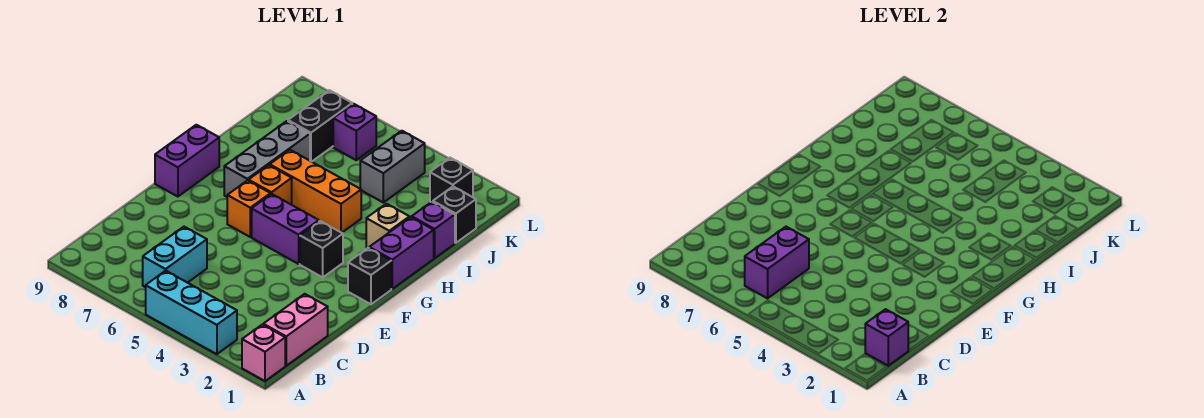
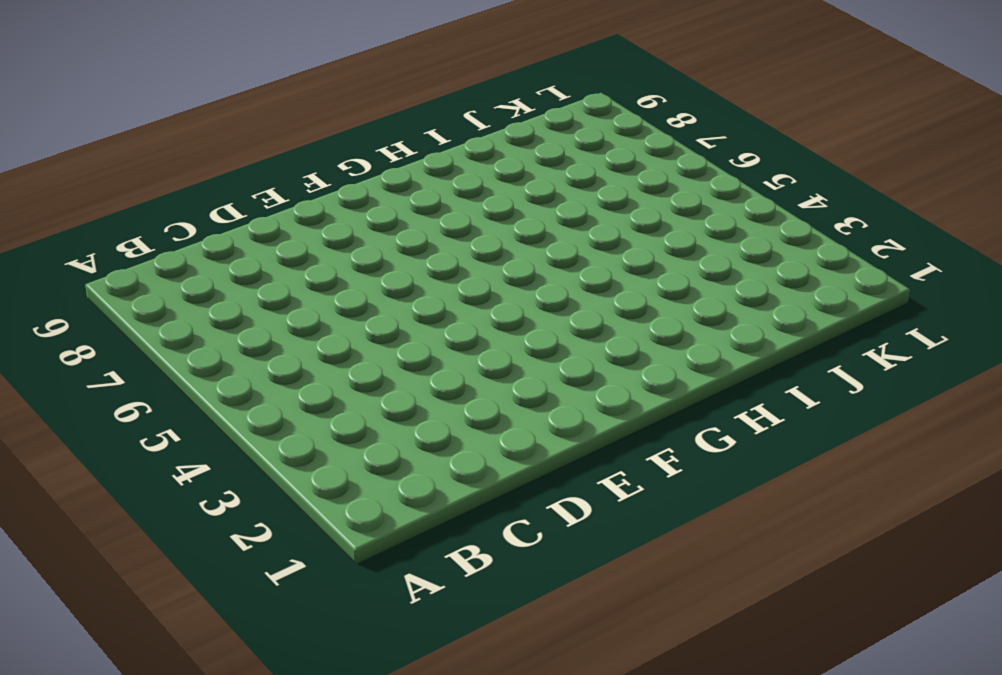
none -> pink 1x1 brick [242,325,285,381]
none -> cyan 1x3 brick [146,271,237,354]
none -> pink 1x2 brick [263,294,328,366]

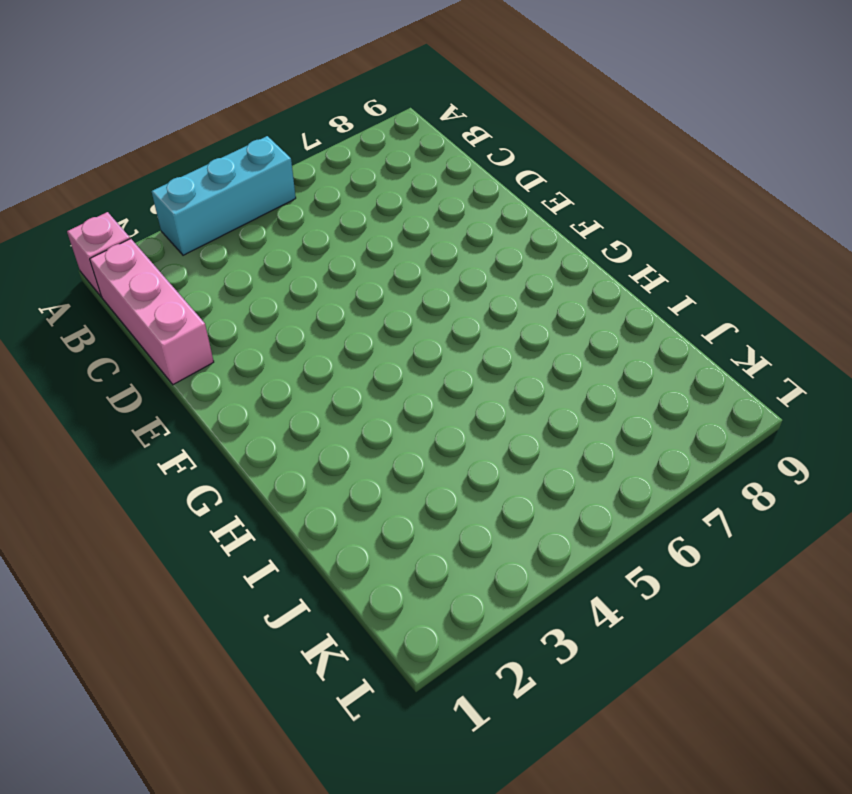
pink 1x3 brick [90,239,214,385] -> pink 1x2 brick [263,294,328,366]
none -> cyan 1x2 brick [143,227,207,287]
none -> black 1x1 brick [348,248,391,304]
none -> black 1x1 brick [300,221,343,277]

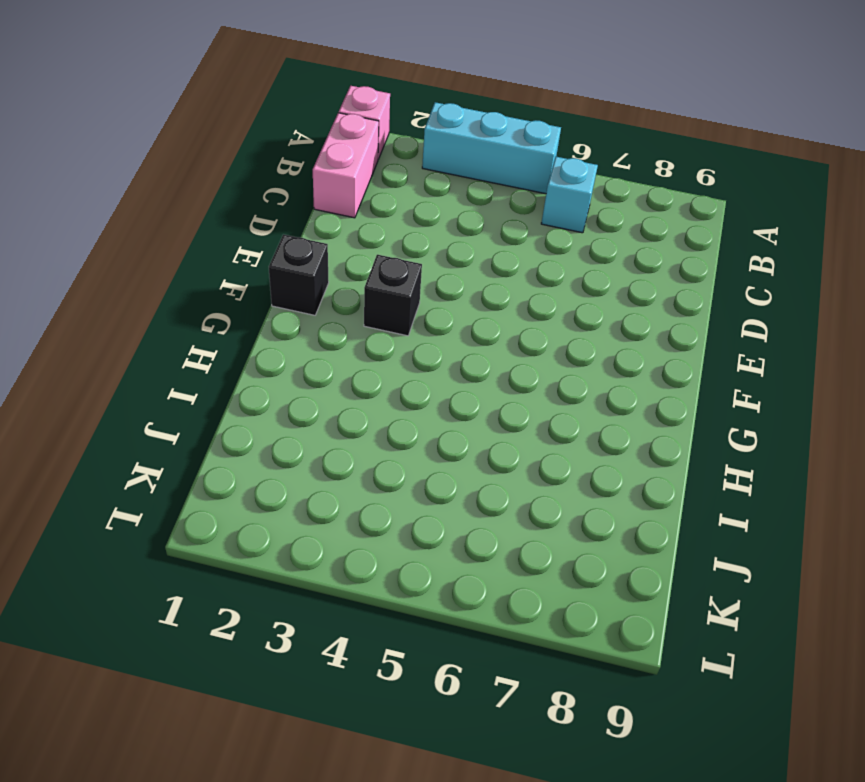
cyan 1x1 brick [541,157,598,233] -> cyan 1x2 brick [143,227,207,287]
none -> purple 1x2 brick [252,194,319,264]
none -> orange 1x1 brick [227,180,271,237]
none -> purple 1x2 brick [155,125,219,197]

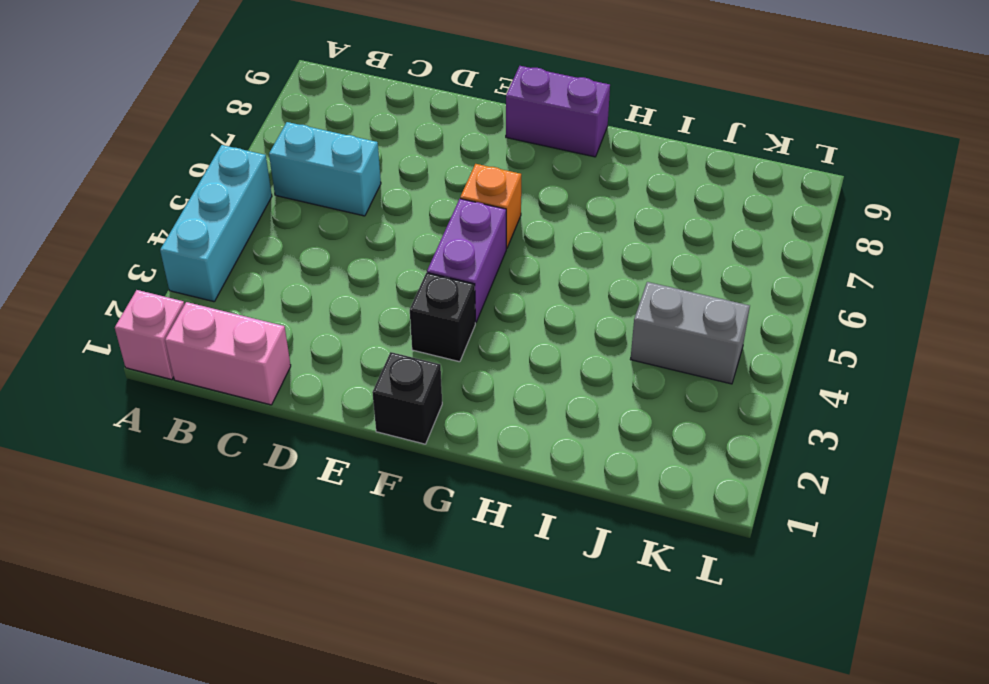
none -> purple 1x2 brick [369,217,434,289]
none -> orange 1x1 brick [249,165,292,205]
none -> grey 1x3 brick [224,121,310,197]

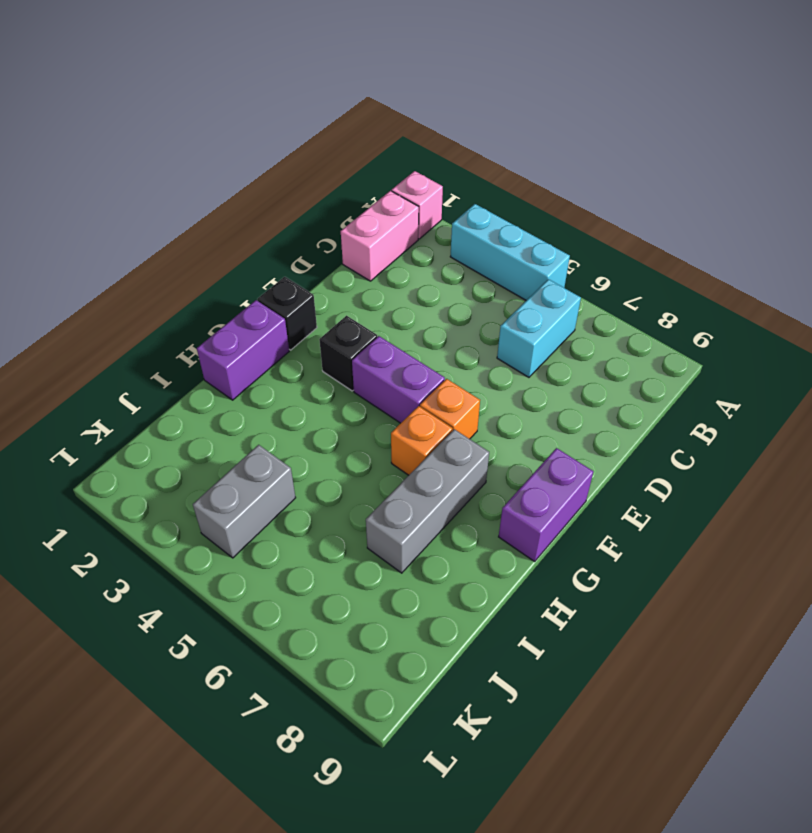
none -> tan 1x1 brick [366,204,409,248]
none -> orange 1x3 brick [270,150,361,233]
none -> purple 1x1 brick [412,202,455,258]

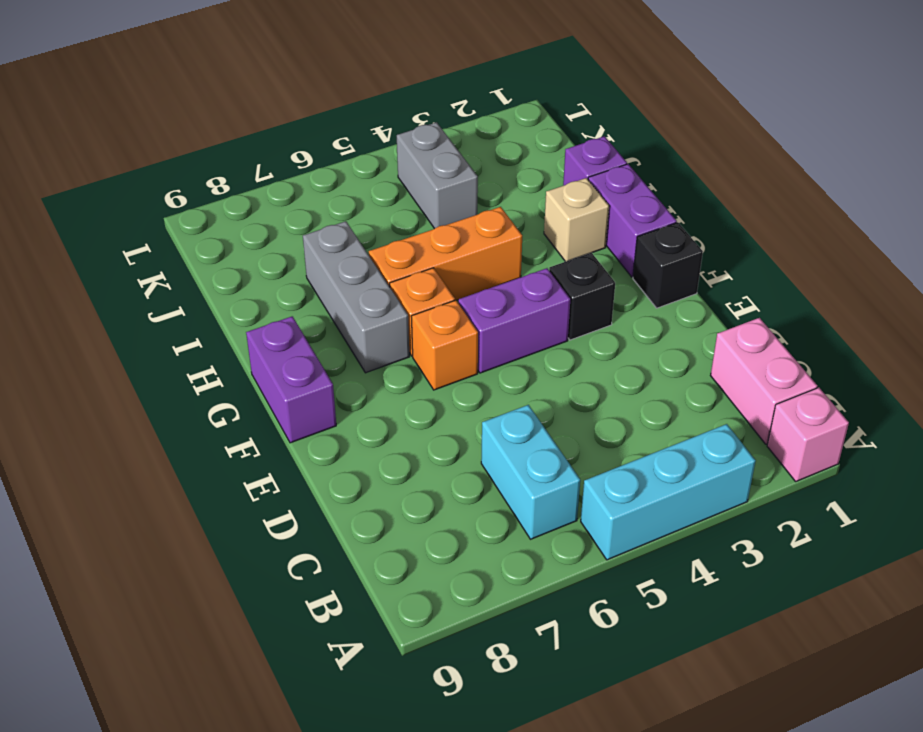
none -> black 1x1 brick [433,187,476,243]
none -> black 1x2 brick [288,90,352,162]
none -> black 1x1 brick [430,158,473,202]

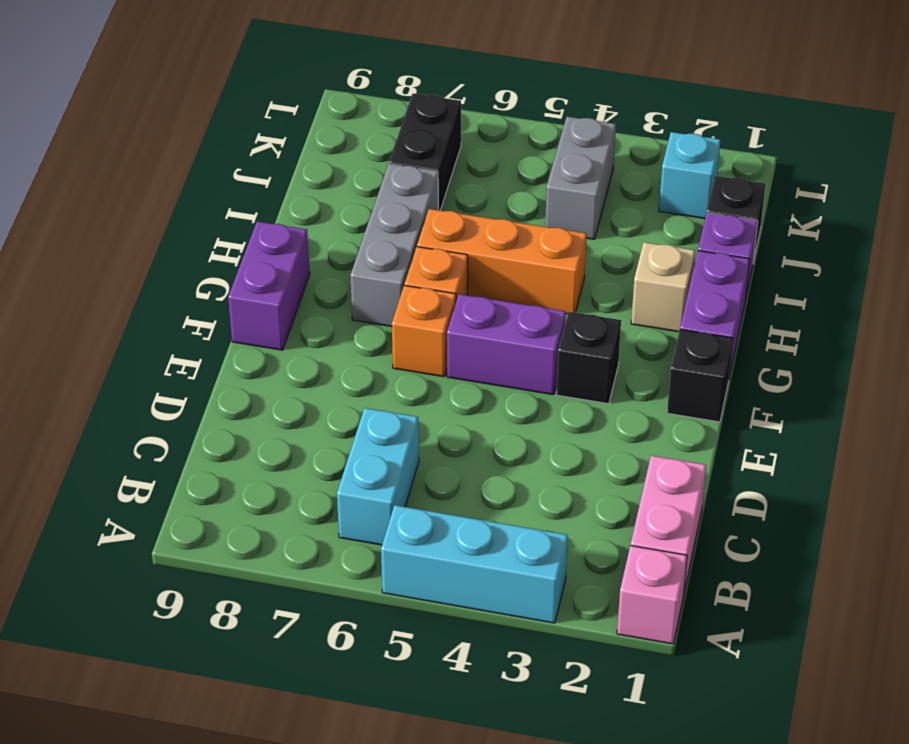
cyan 1x1 brick [659,132,720,219] -> black 1x1 brick [430,158,473,202]
none -> purple 1x1 brick [333,104,376,160]
none -> purple 1x1 brick [865,309,908,366]
none -> purple 1x2 brick [745,227,809,298]

